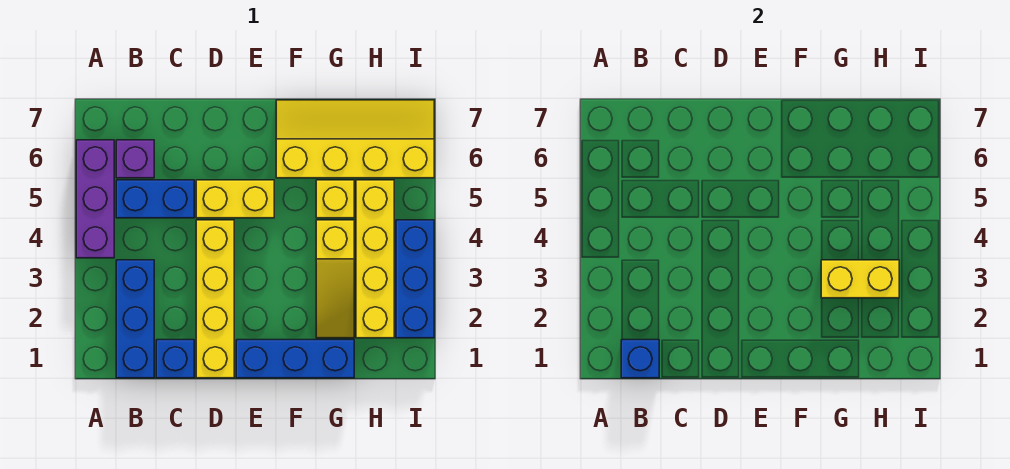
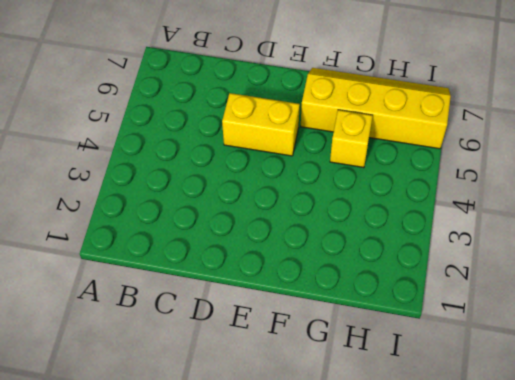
none -> purple 1x3 brick [76,140,114,258]
none -> blue 1x3 brick [116,260,154,378]
none -> blue 1x2 brick [116,180,194,218]

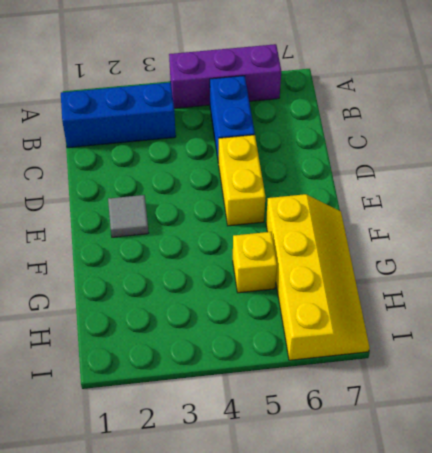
grey 1x1 tile [108,195,149,237] -> none
none -> purple 1x1 brick [116,140,154,178]
none -> blue 1x1 brick [156,340,194,378]
none -> yellow 1x4 brick [196,220,234,378]

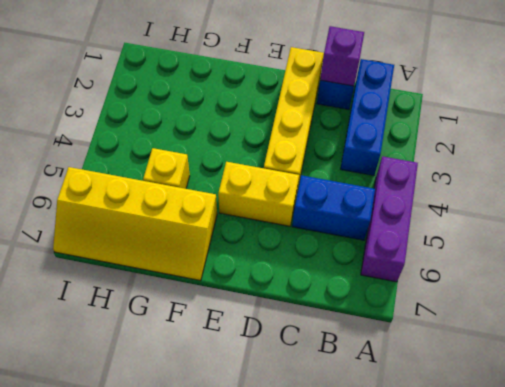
purple 1x1 brick [320,26,364,86] -> purple 1x1 brick moved to [116,140,154,178]
none -> blue 1x3 brick [236,340,354,378]
none -> yellow 1x3 slope [316,220,354,338]
none -> yellow 1x4 brick [356,180,394,338]

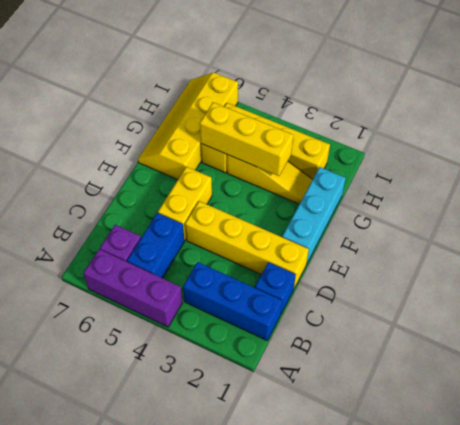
cyan 1x3 brick [282,167,346,264] -> blue 1x3 brick [236,340,354,378]
yellow 1x3 brick [200,102,293,176] -> yellow 1x2 brick [821,260,899,298]
none -> blue 1x3 brick [396,220,434,338]
none -> blue 1x1 brick [621,340,659,378]

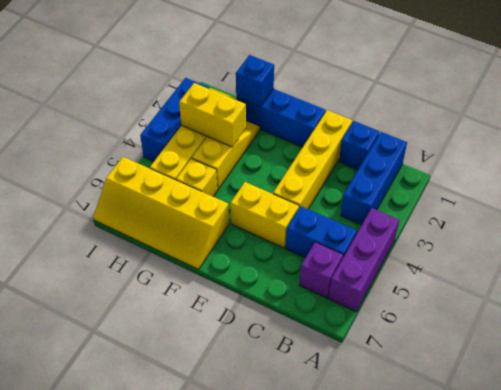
blue 1x1 brick [236,55,274,107] -> blue 1x1 brick moved to [621,340,659,378]

